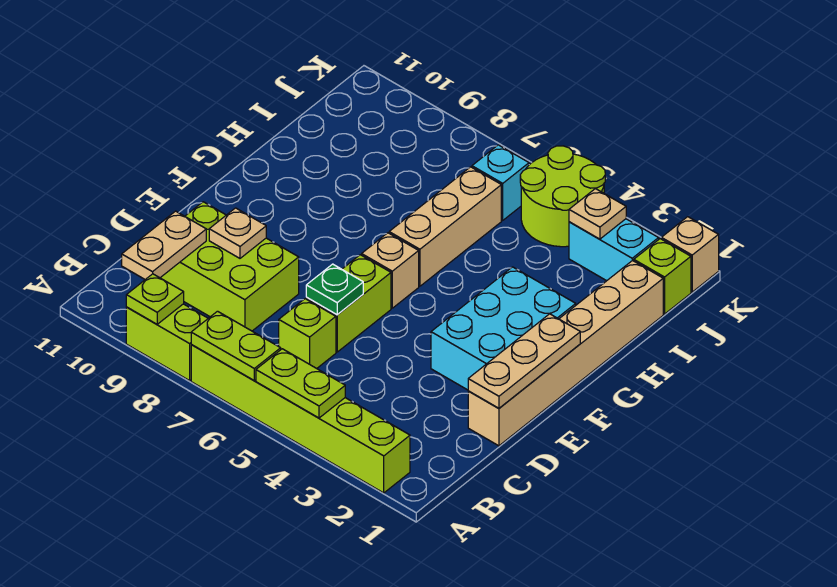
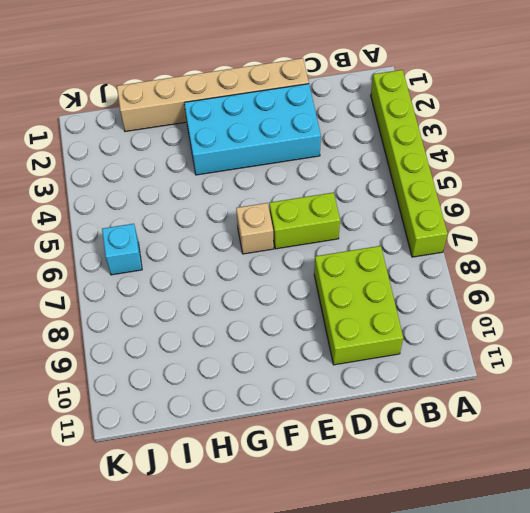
cyan 2x4 brick [184,84,321,175] -> cyan 2x3 brick [431,267,576,390]
none -> lime 1x2 brick [126,304,208,381]
none -> lime 1x1 brick [279,299,336,368]
none -> tan 1x3 brick [389,167,501,286]

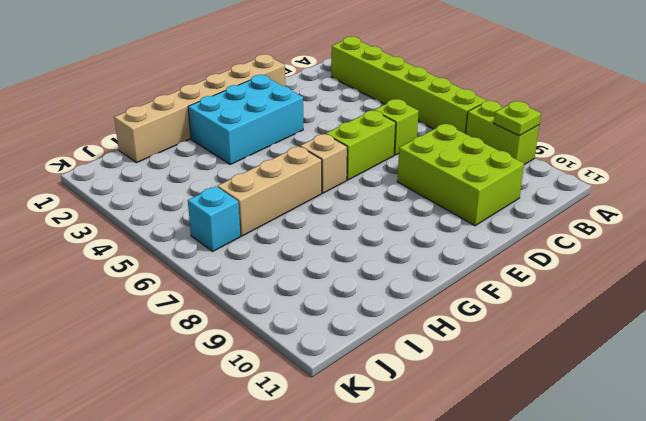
none -> lime 1x1 brick [634,239,691,314]
none -> cyan 1x2 brick [569,219,659,281]
none -> lime 2x2 round brick [520,146,605,247]

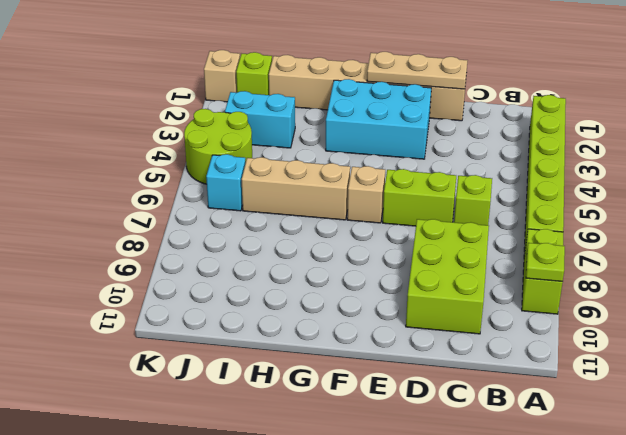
cyan 1x2 brick [225,91,295,148] -> cyan 1x2 brick turned to [569,219,659,281]
none -> lime 1x2 plate [256,349,345,418]
none -> lime 1x2 plate [191,311,281,380]
none -> tan 1x2 plate [122,211,206,279]

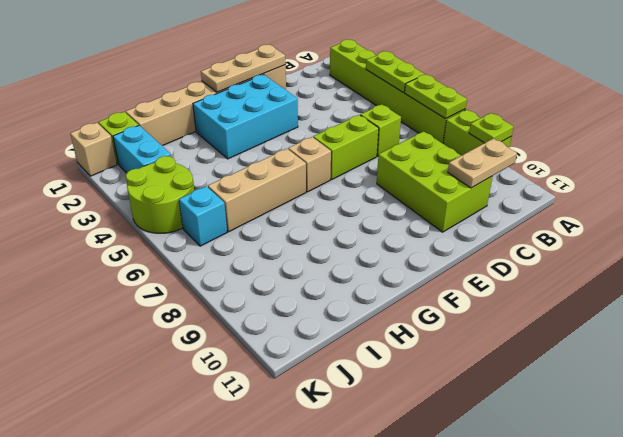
none -> green 1x1 plate [306,264,363,315]
none -> tan 1x1 plate [209,208,266,258]
none -> tan 1x1 plate [569,189,626,239]

